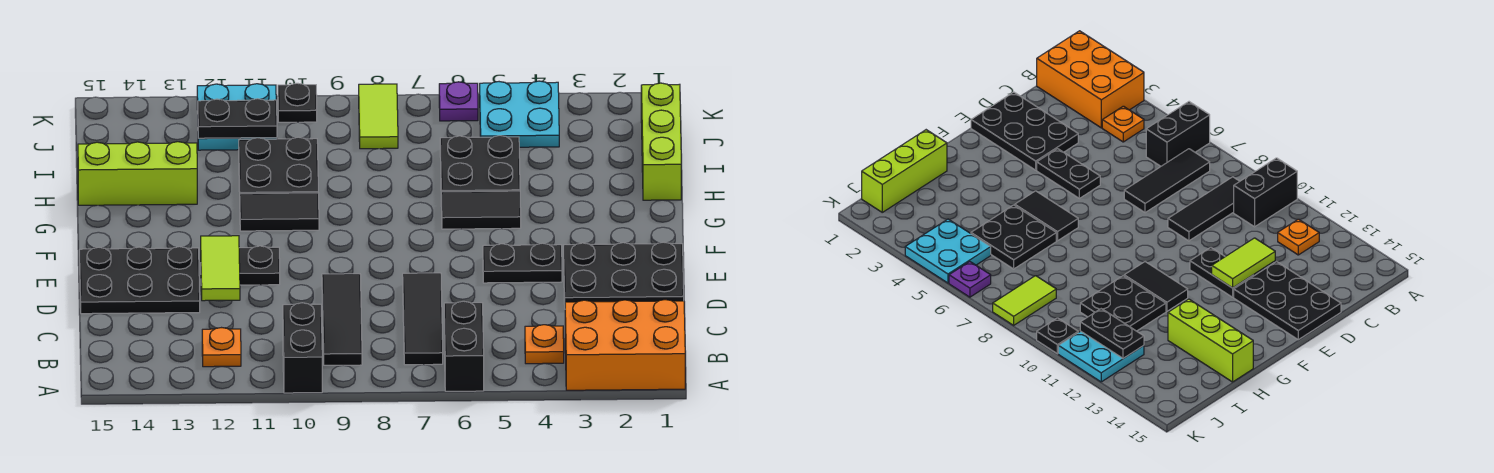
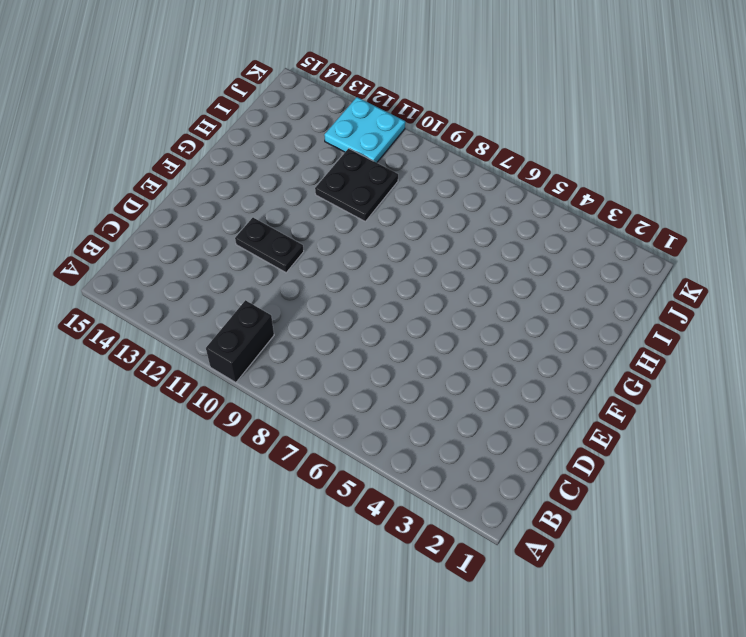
none -> orange 2x3 brick [565,300,685,390]
none -> black 1x2 brick [444,301,484,391]
none -> orange 1x1 plate [525,325,564,364]

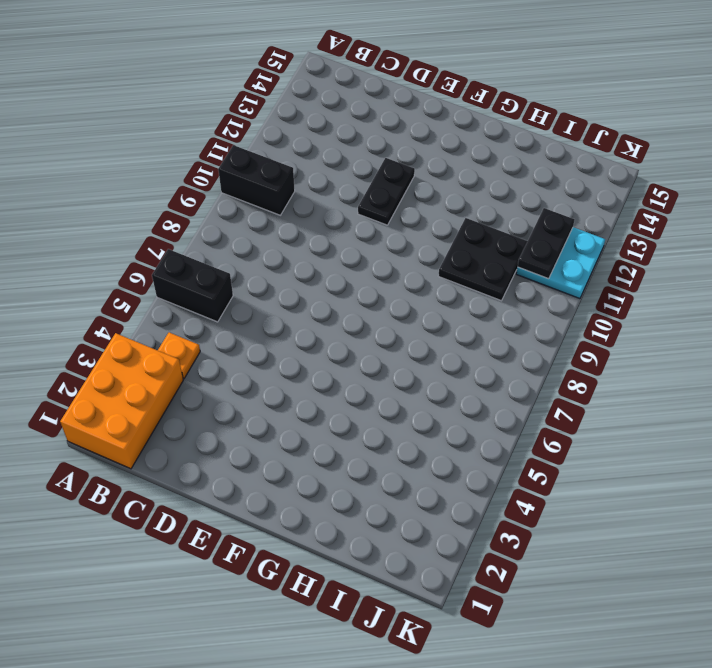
none -> black 1x3 tile [403,273,443,365]
none -> black 1x3 tile [322,274,362,365]
none -> orange 1x1 plate [202,328,241,367]

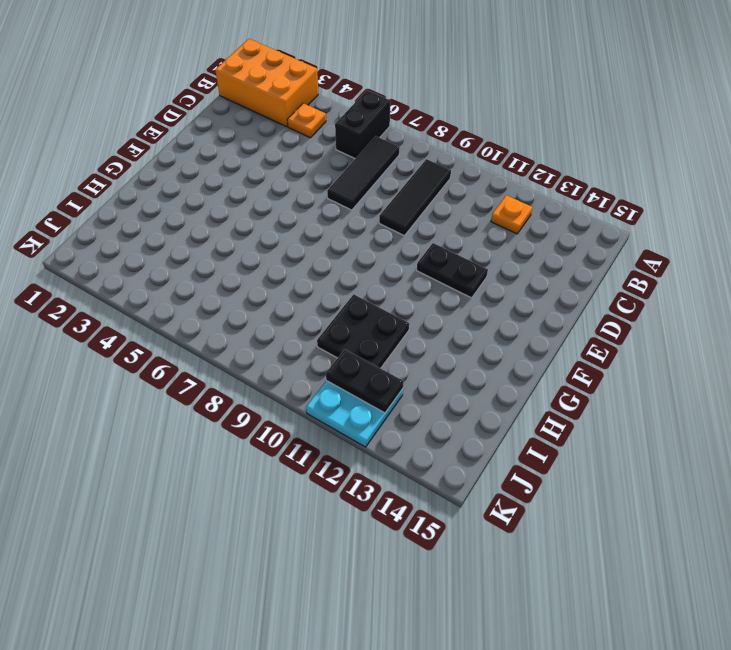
none -> black 1x2 brick [283,303,322,393]
none -> black 2x3 plate [564,242,684,304]
none -> black 2x3 plate [80,247,200,314]

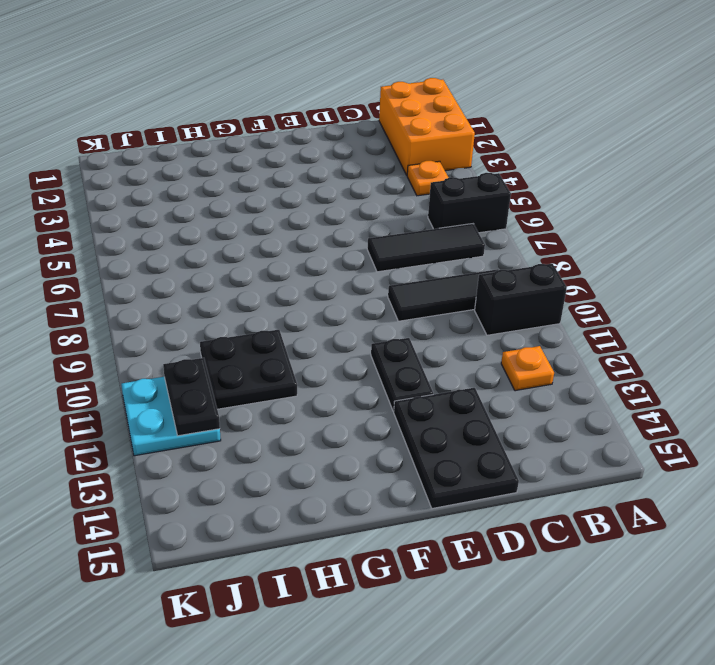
none -> black 2x3 plate [564,242,684,304]
none -> black 1x2 plate [483,243,562,283]
none -> black 1x2 tile [441,191,521,229]

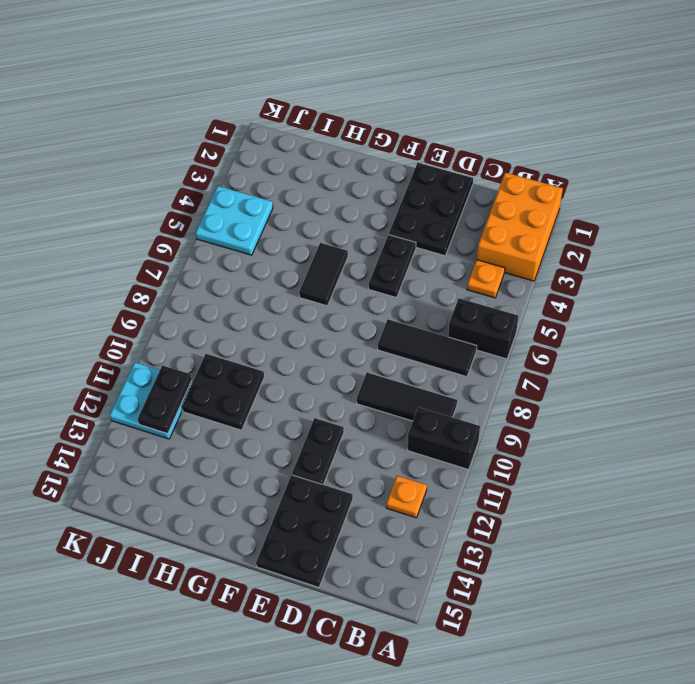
none -> black 1x2 tile [240,193,319,231]
none -> lime 1x3 brick [641,83,681,200]
none -> black 2x2 plate [440,136,520,192]

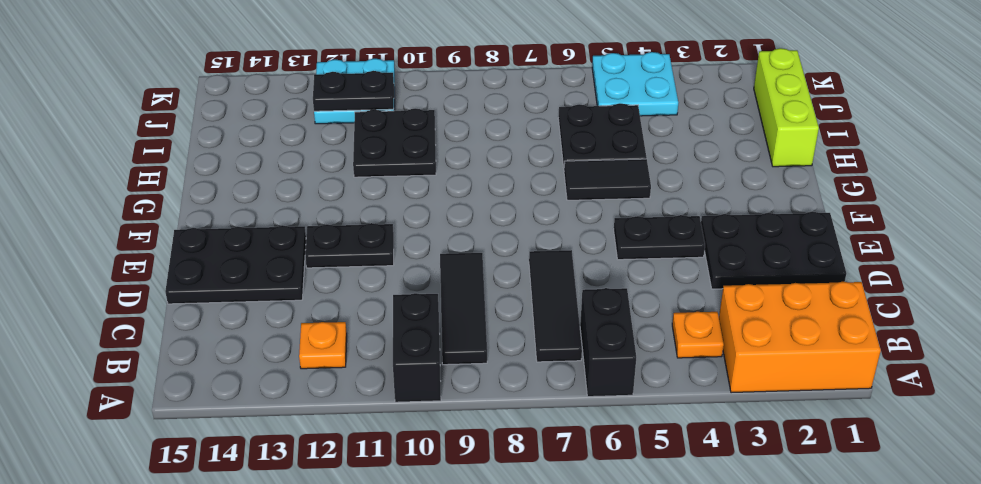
none -> black 1x2 tile [240,193,319,231]
none -> lime 1x3 brick [78,142,197,205]
none -> lime 1x2 tile [359,84,398,149]

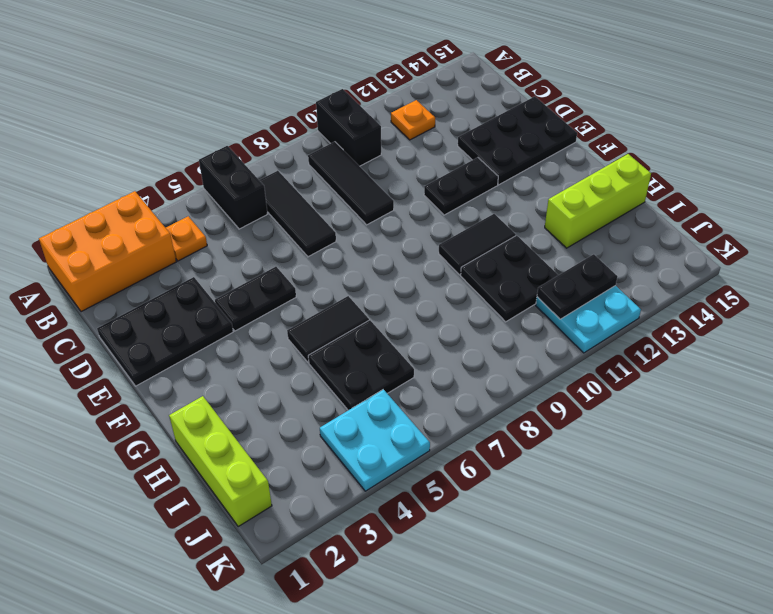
none -> lime 1x2 tile [359,84,398,149]
none -> purple 1x1 plate [439,82,478,121]
none -> black 1x1 plate [278,83,317,122]

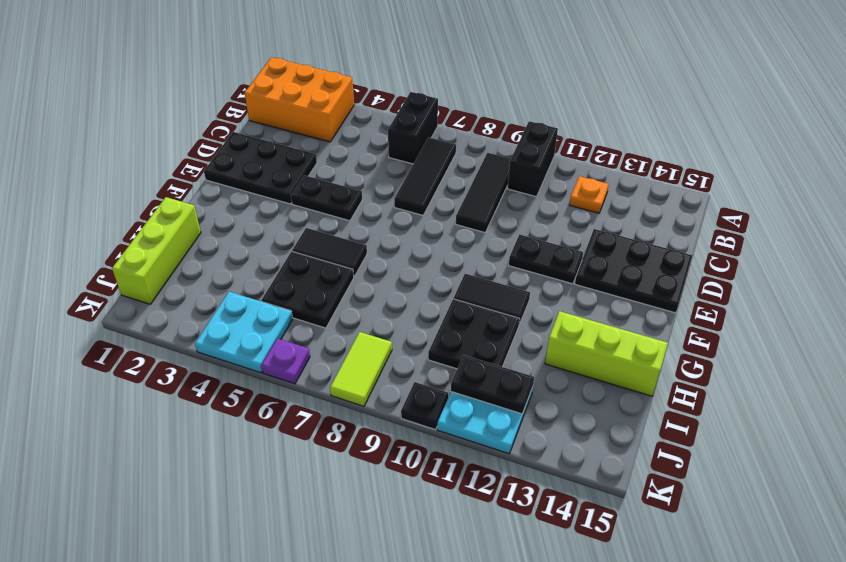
none -> orange 1x1 plate [525,325,564,364]
none -> lime 1x2 tile [201,236,240,301]

